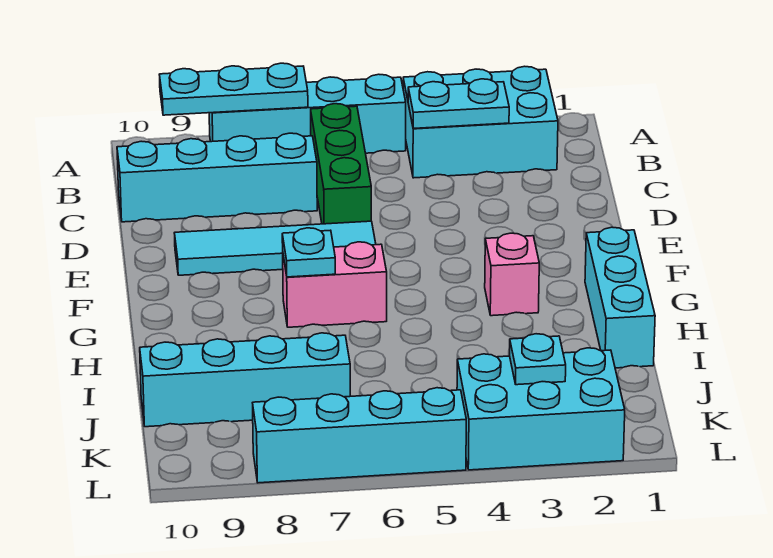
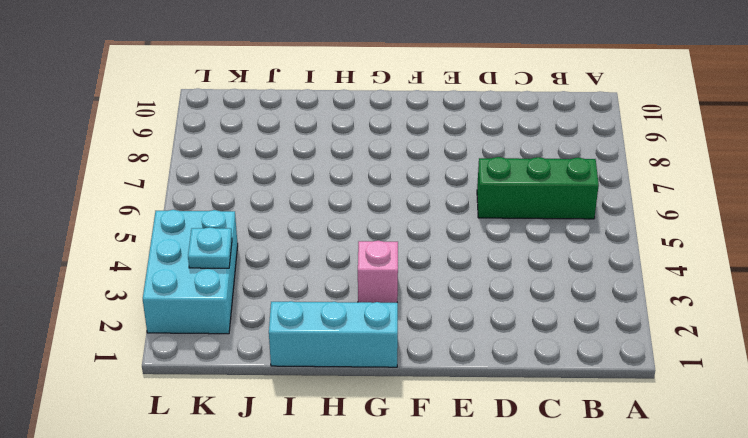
none -> cyan 2x3 brick [403,66,558,178]
none -> cyan 1x4 brick [209,74,406,153]
none -> cyan 1x4 brick [117,133,317,222]

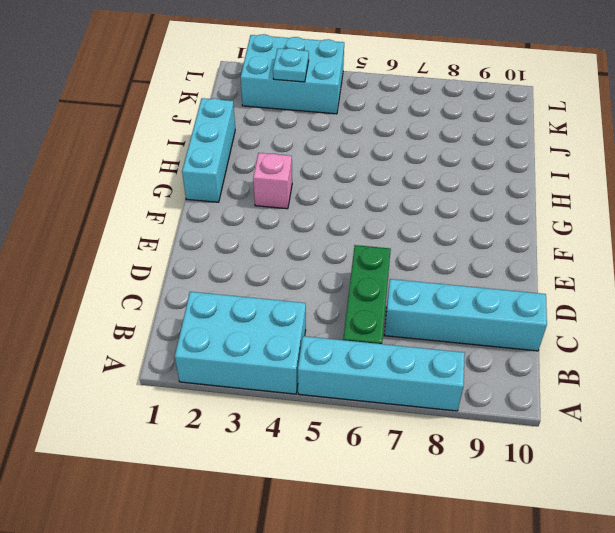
none -> cyan 1x4 tile [174,221,376,275]
none -> pink 1x2 brick [283,242,387,327]
none -> cyan 1x4 brick [140,333,350,427]

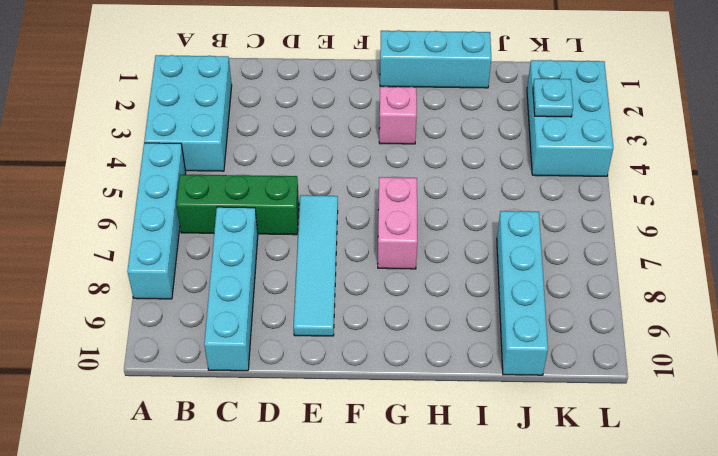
none -> cyan 1x4 brick [253,388,466,483]
none -> cyan 1x3 plate [159,63,308,115]
none -> cyan 1x2 plate [408,79,509,128]

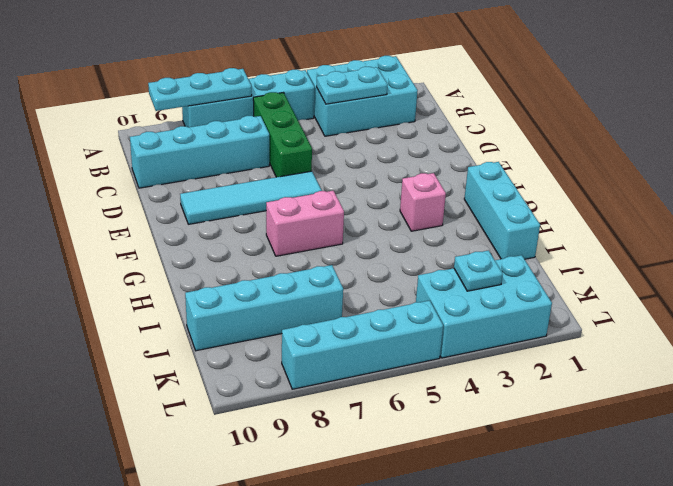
none -> cyan 1x1 plate [282,228,335,277]

